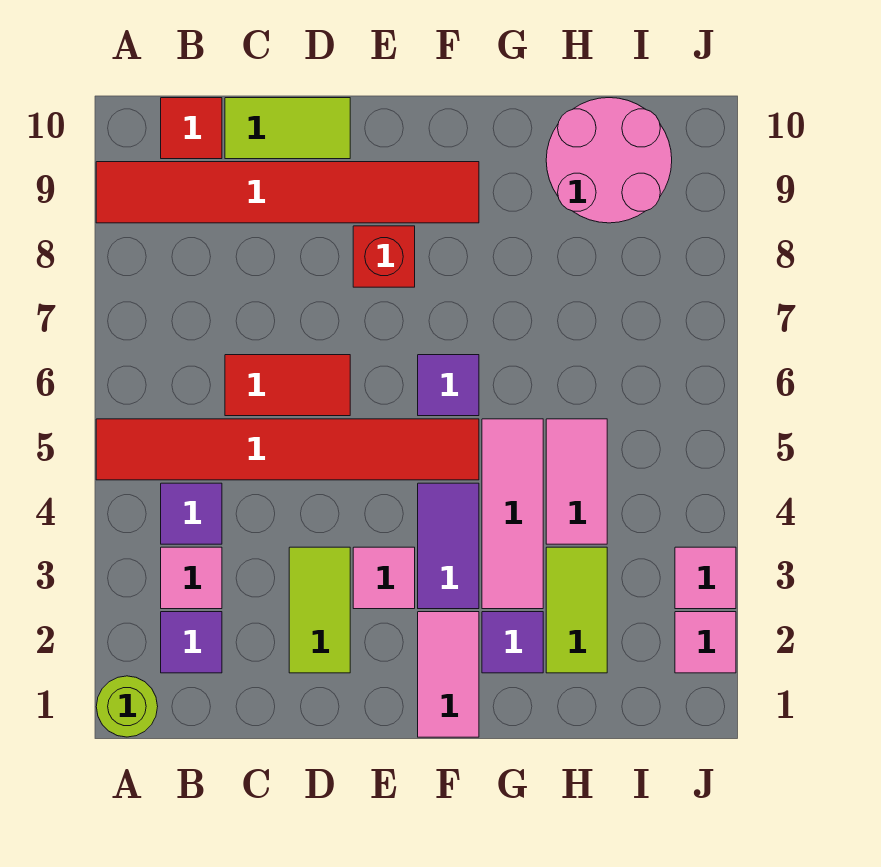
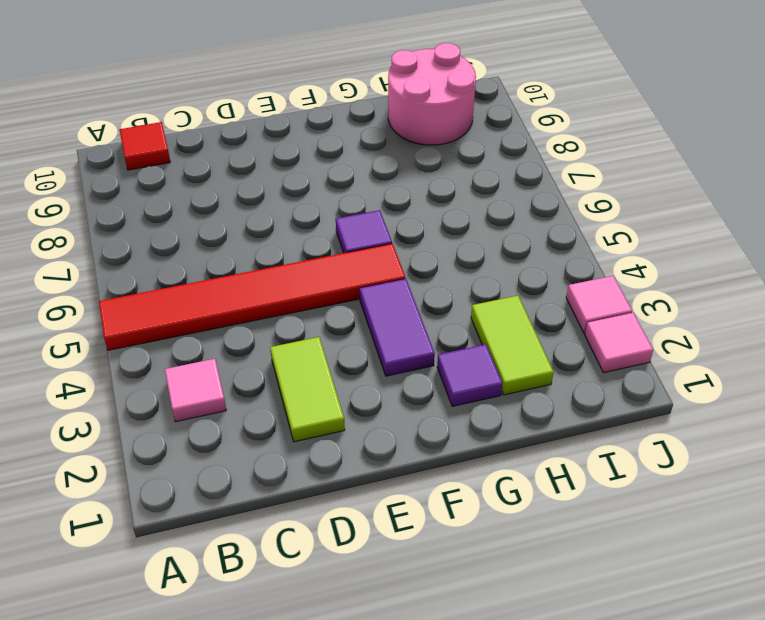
none -> lime 1x1 round brick [96,676,158,737]
none -> red 1x6 tile [96,162,479,223]
none -> purple 1x1 tile [161,612,222,673]

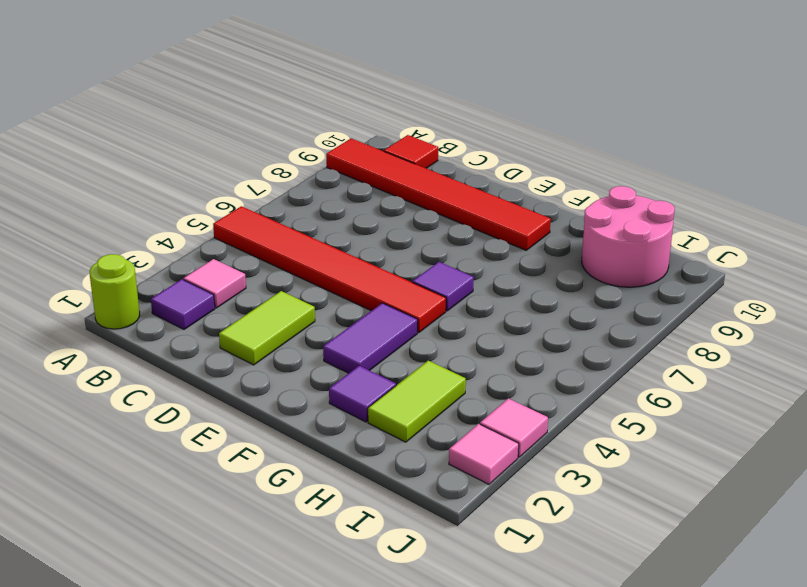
none -> purple 1x1 tile [161,483,222,544]
none -> red 1x2 tile [225,355,350,416]
none -> lime 1x2 tile [225,98,350,159]

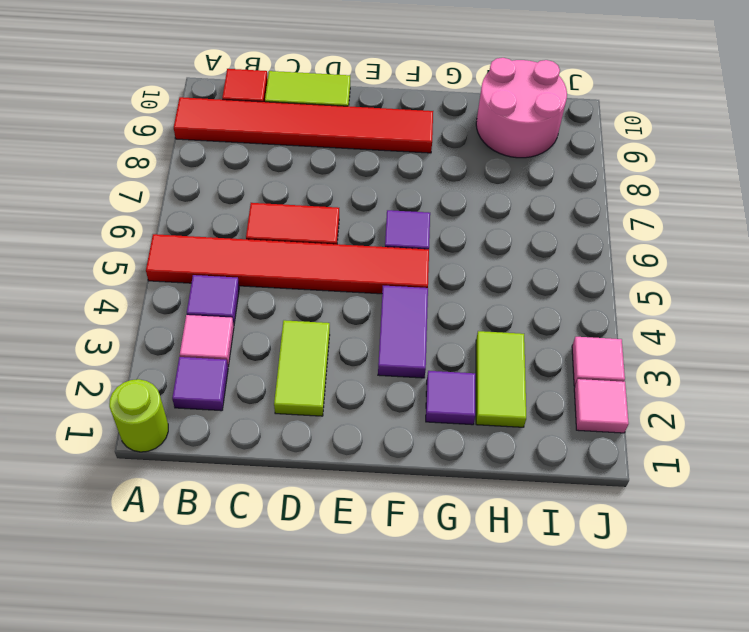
none -> pink 1x1 tile [353,547,415,609]
none -> red 1x1 brick [353,226,415,287]
none -> pink 1x2 tile [418,612,479,737]

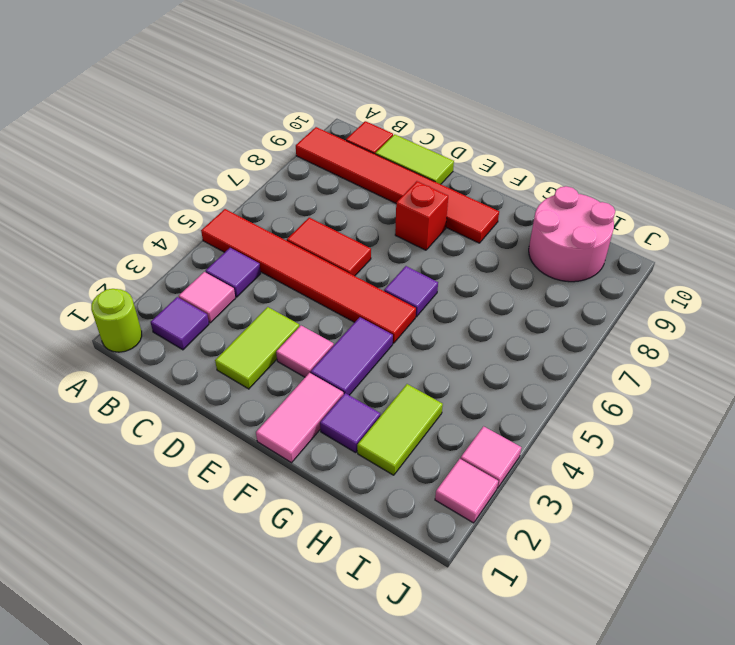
none -> pink 1x3 tile [482,419,543,609]
none -> pink 1x2 tile [546,419,607,544]

